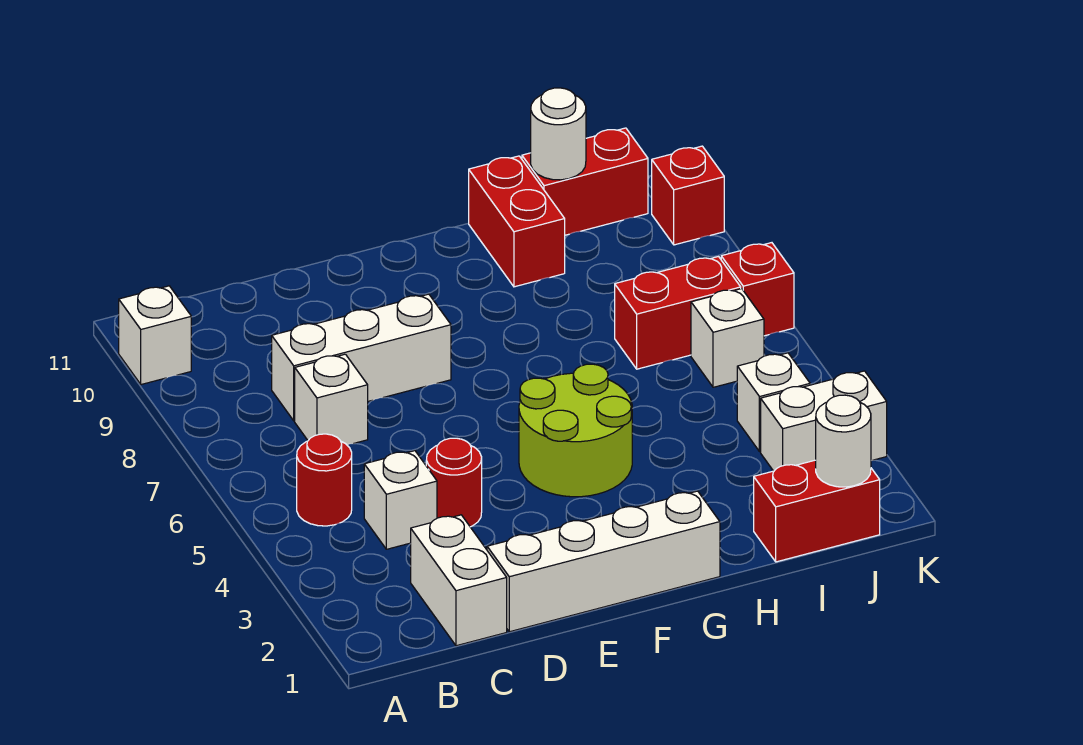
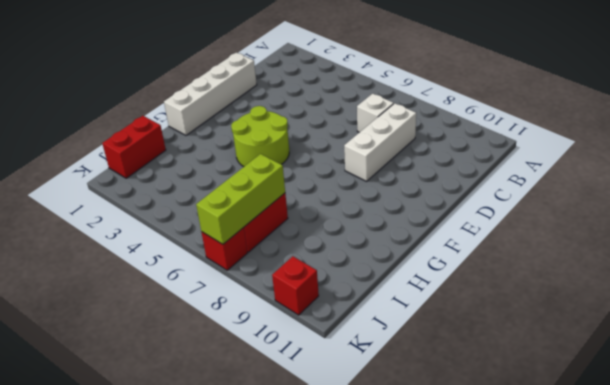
lime 1x3 brick [196,154,285,244] -> none
none -> white 1x1 brick [119,286,191,385]
none -> red 1x1 round brick [297,434,352,526]
none -> white 1x2 brick [411,515,507,646]

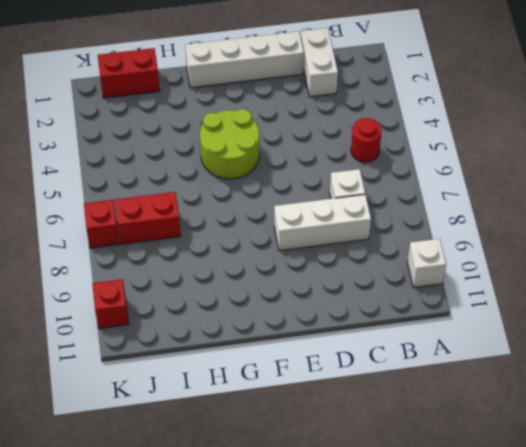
none -> white 1x1 brick [364,451,437,549]
none -> red 1x1 round brick [426,438,482,527]
none -> red 1x2 brick [469,156,565,287]

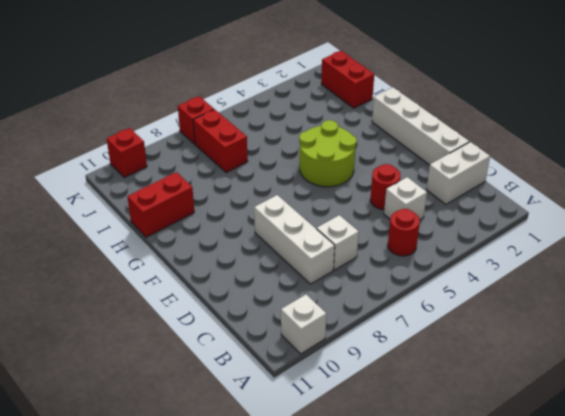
none -> red 1x2 brick [522,128,648,235]
none -> white 1x2 brick [761,371,887,471]
none -> white 1x1 brick [737,353,810,452]

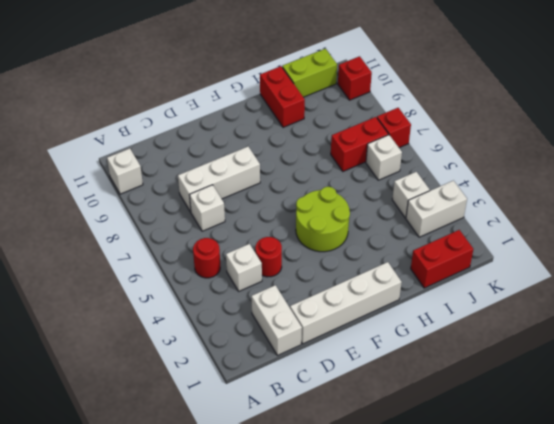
lime 1x2 brick [282,49,337,97] -> red 1x2 brick [522,128,648,235]
none -> white 1x1 round brick [531,88,586,180]
none -> white 1x1 round brick [816,395,871,487]

